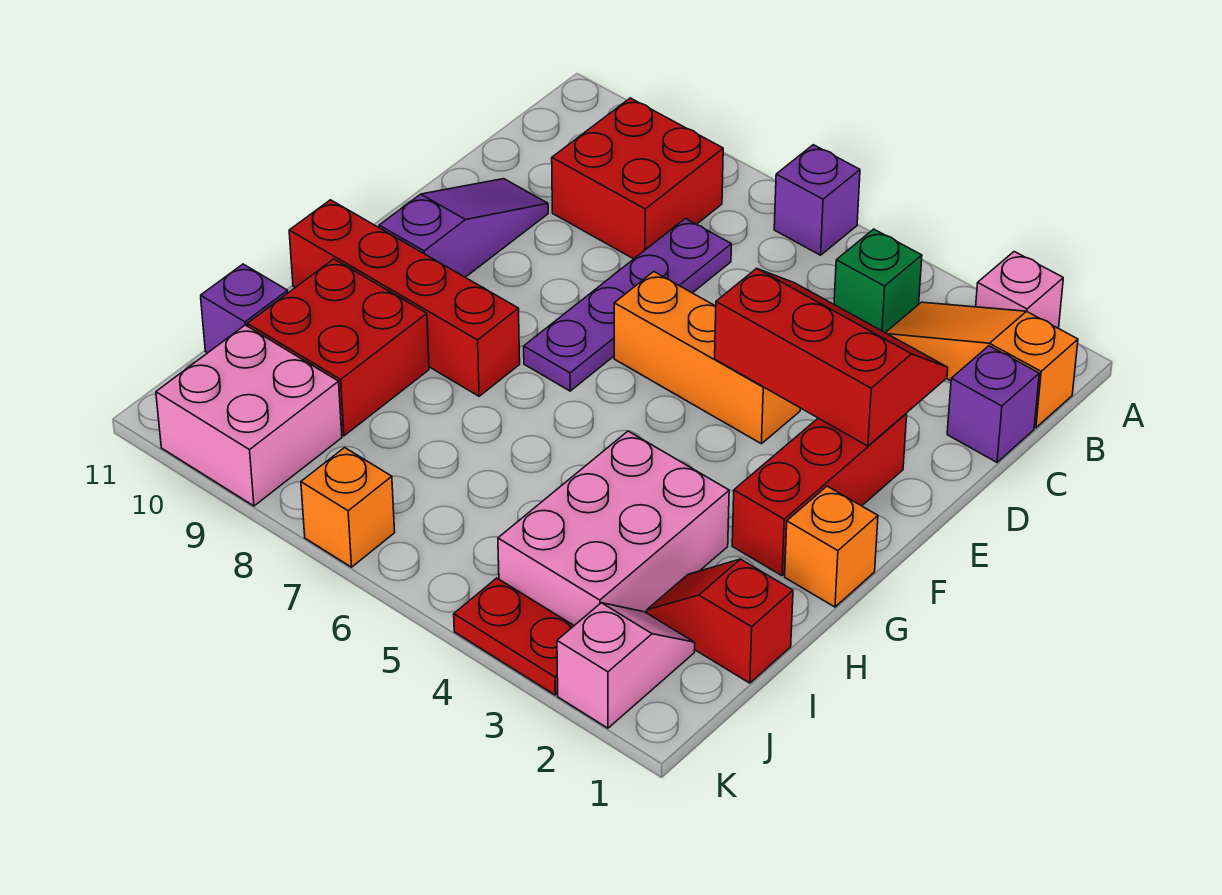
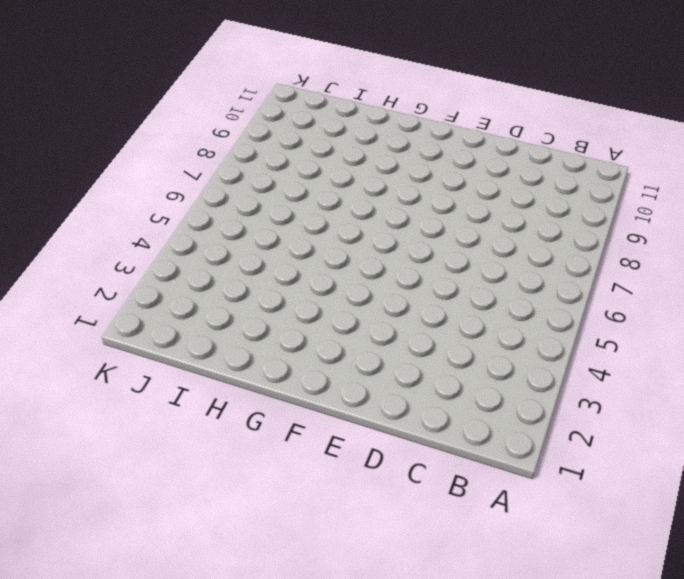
none -> pink 1x1 brick [976,252,1063,328]
none -> purple 1x1 brick [774,145,860,255]
none -> orange 1x3 slope [886,302,1078,428]

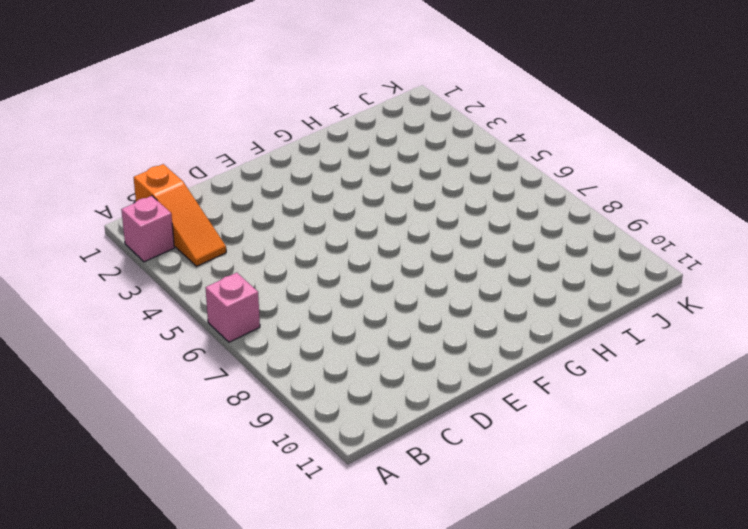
pink 1x1 brick [206,273,260,342] -> purple 1x1 brick [774,145,860,255]
none -> green 1x1 brick [834,229,922,333]
none -> red 2x2 brick [552,98,723,259]
none -> purple 1x1 brick [947,346,1039,462]

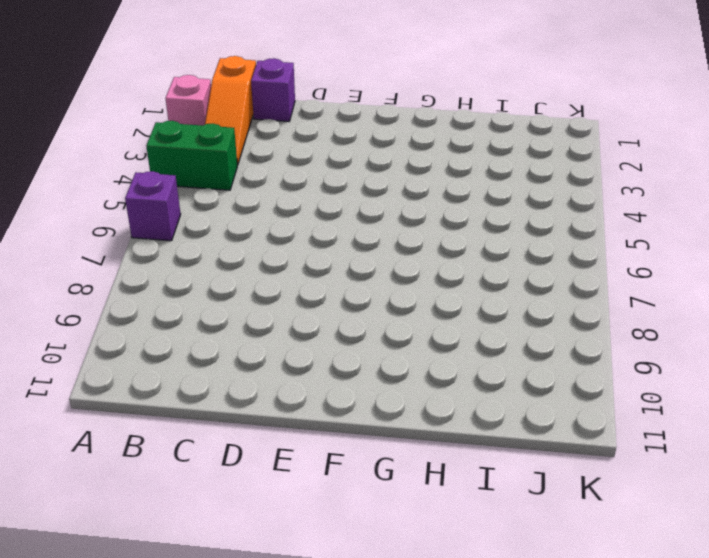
green 1x2 brick [146,121,237,190] -> green 1x1 brick [834,229,922,333]
none -> red 2x2 brick [552,98,723,259]
none -> purple 1x4 plate [524,218,731,391]
none -> purple 1x3 slope [379,179,548,277]

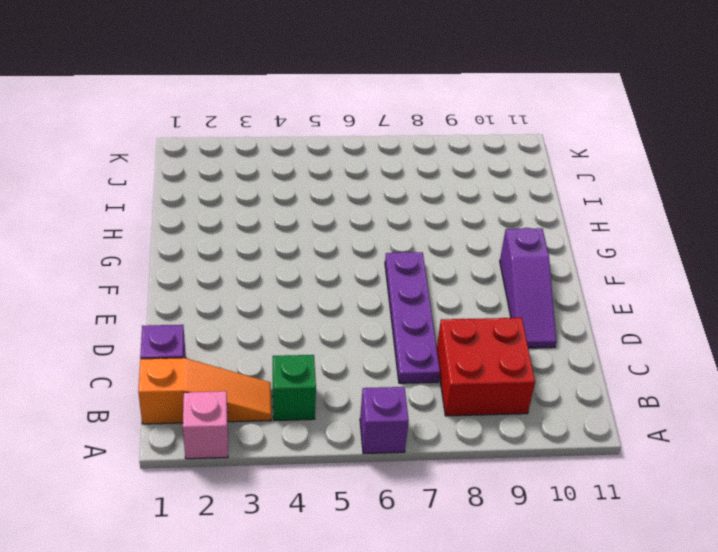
none -> red 1x3 brick [732,413,907,576]
none -> orange 1x3 brick [614,272,800,444]
none -> orange 1x1 brick [785,486,878,607]

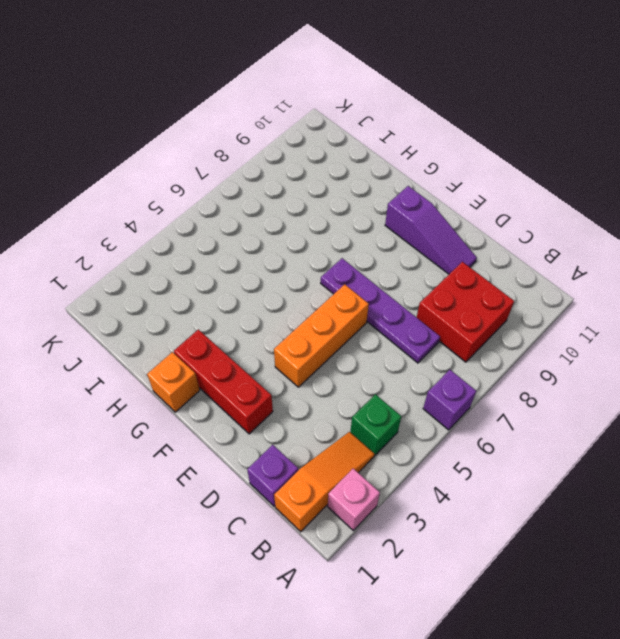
none -> red 1x4 brick [289,200,520,396]
none -> pink 2x3 brick [498,431,729,626]
none -> red 2x2 brick [247,259,429,436]

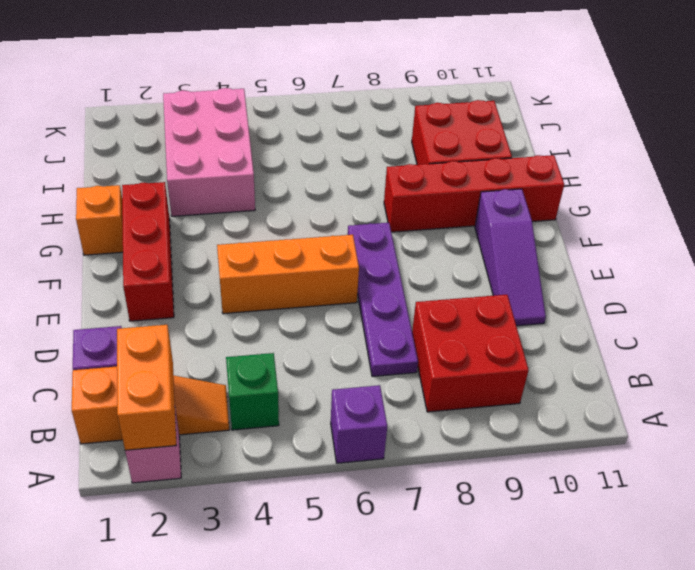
orange 1x2 brick [117,325,176,450] -> none
none -> red 1x2 slope [647,559,793,683]
none -> purple 1x1 brick [201,264,288,353]
none -> pink 1x2 slope [557,603,695,728]

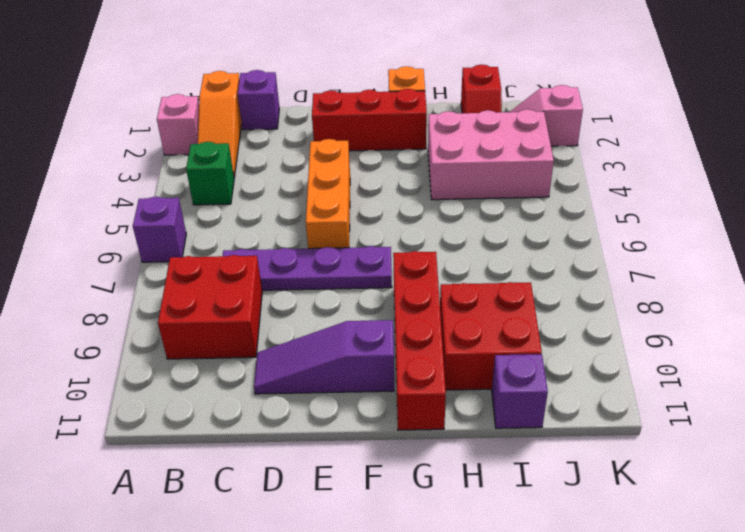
none -> pink 2x2 brick [156,325,342,506]
none -> red 1x2 plate [454,578,574,695]
none -> orange 1x1 brick [301,448,395,567]

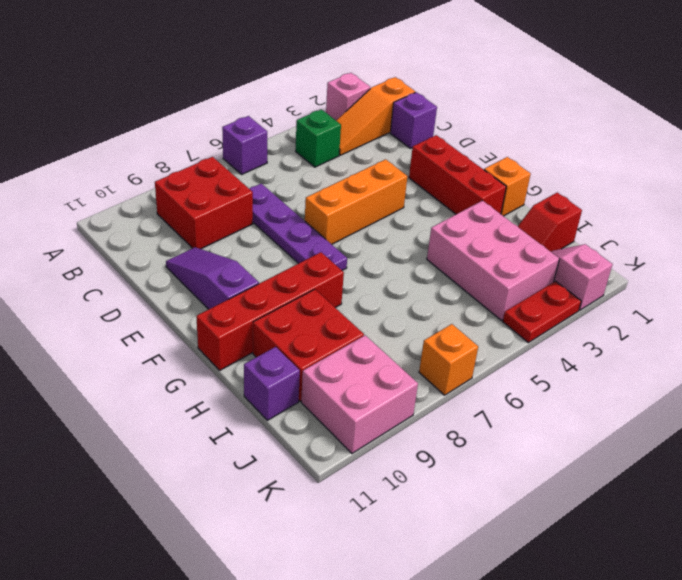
none -> red 2x3 slope [715,268,948,446]

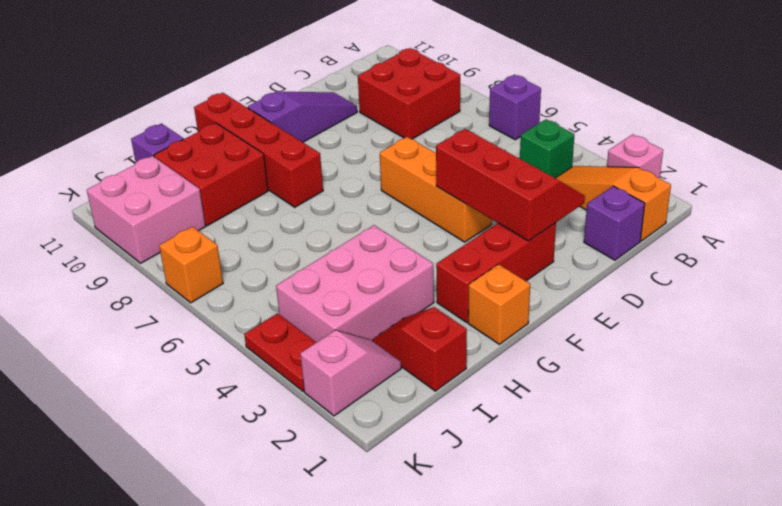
none -> purple 1x4 plate [524,218,731,391]

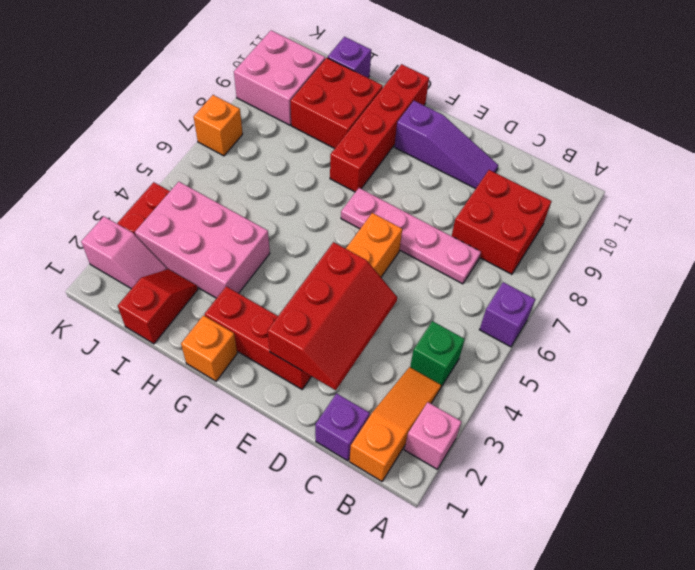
pink 1x4 plate [341,188,481,284] -> purple 1x4 plate [524,218,731,391]

